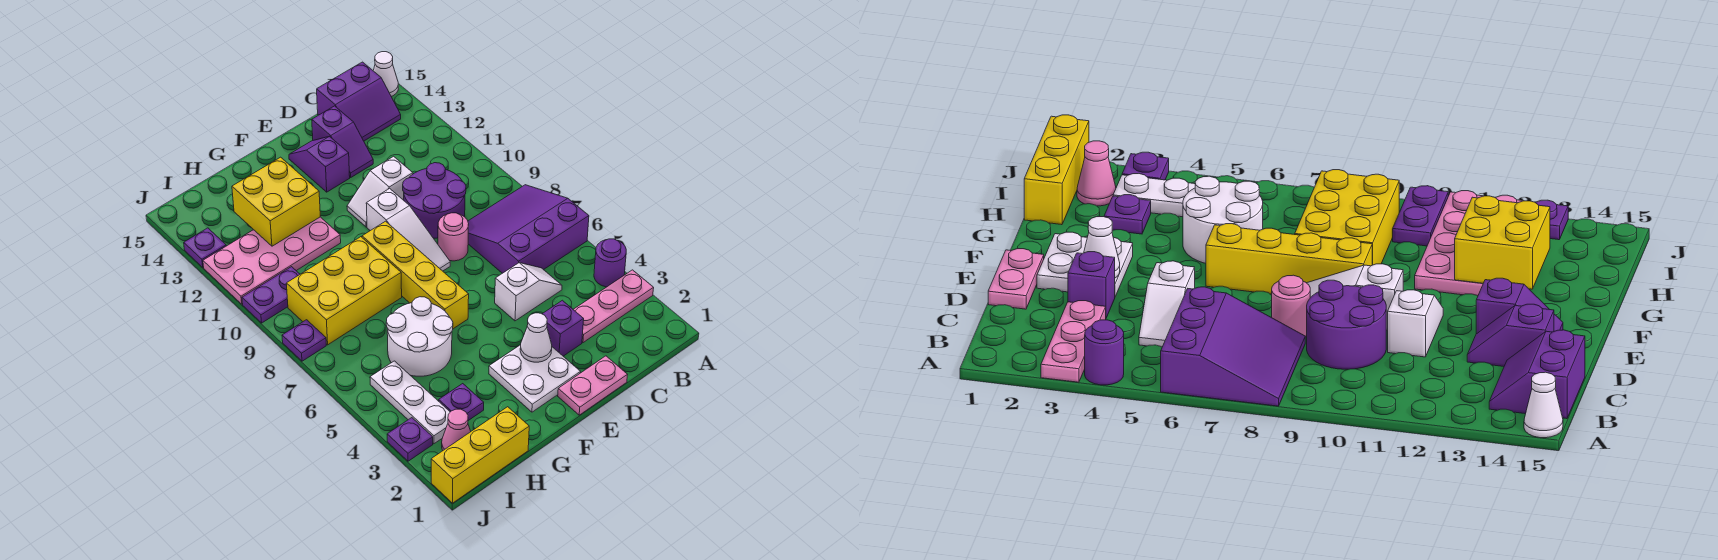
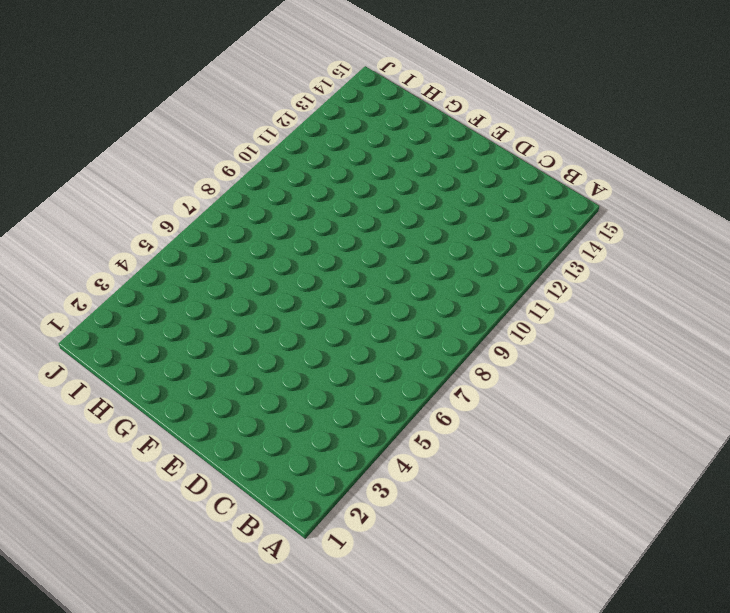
none -> pink 1x3 plate [573,270,654,343]
none -> purple 1x1 round brick [594,239,626,287]
none -> purple 3x3 slope [468,185,589,273]

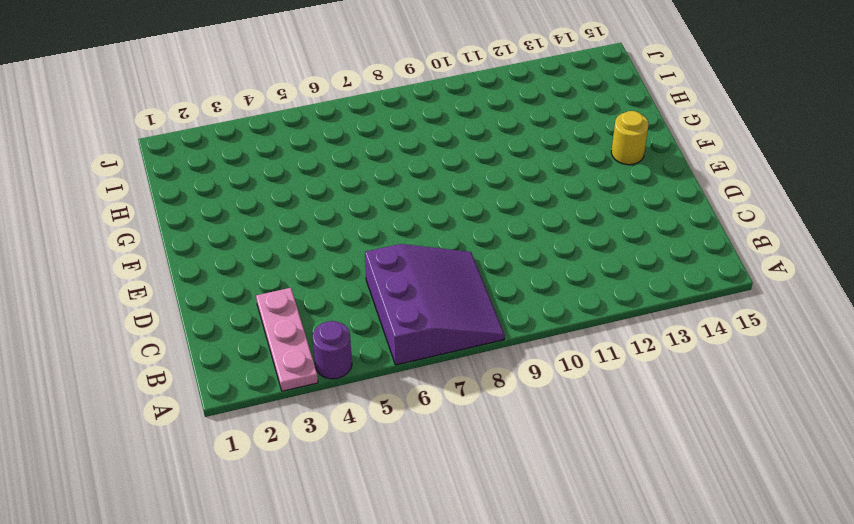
yellow 1x1 round brick [611,111,649,165] -> none
none -> white 1x1 cone [373,52,398,97]
none -> purple 2x2 slope [317,62,401,141]
none -> white 1x2 slope [495,263,562,321]

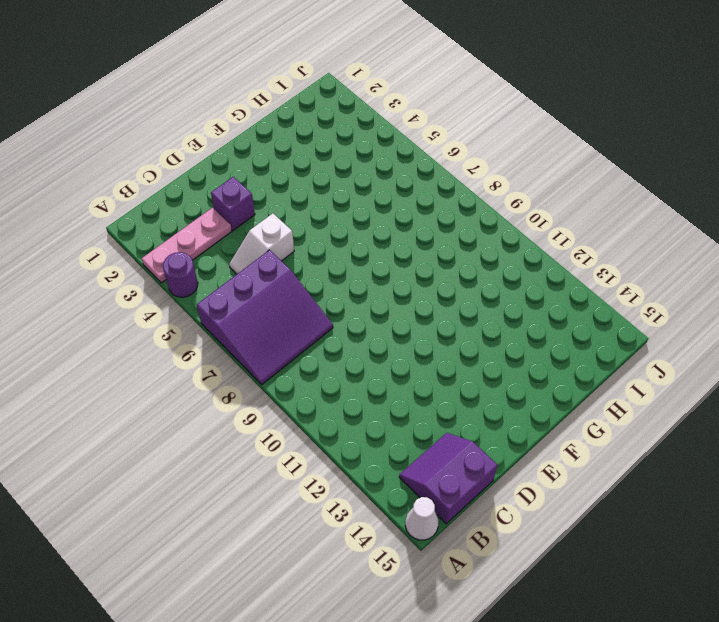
none -> purple 2x2 round brick [403,163,466,238]
none -> pink 1x2 plate [558,356,627,415]
none -> pink 1x1 round brick [438,213,469,261]

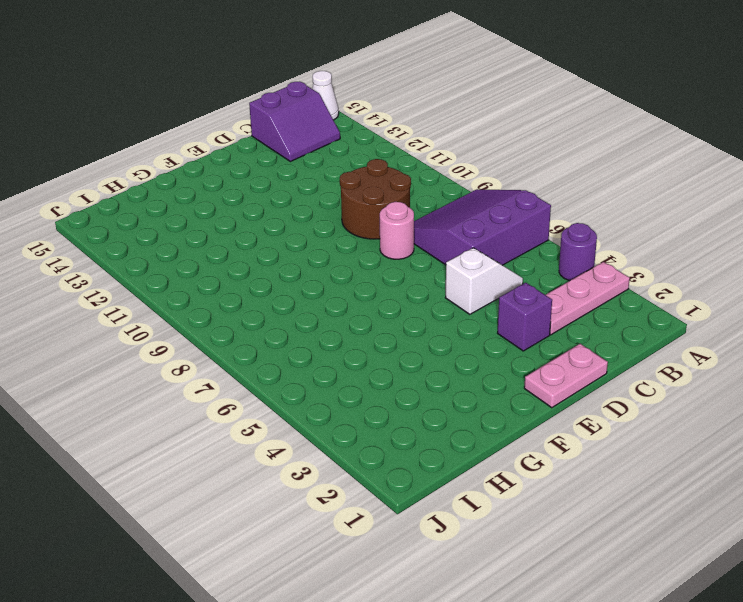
brown 2x2 round brick [340,159,411,239] -> purple 2x2 round brick [403,163,466,238]
none -> white 1x2 slope [347,156,413,227]
none -> purple 1x2 slope [312,106,373,177]
none -> white 2x2 plate [489,345,580,412]

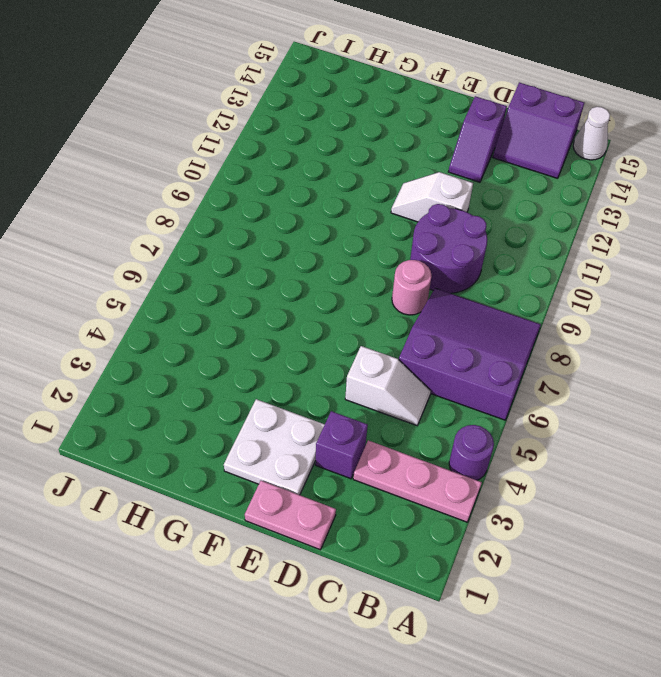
none -> white 1x3 slope [366,188,450,271]
none -> purple 1x2 slope [289,136,350,192]
none -> yellow 1x4 brick [362,221,469,329]

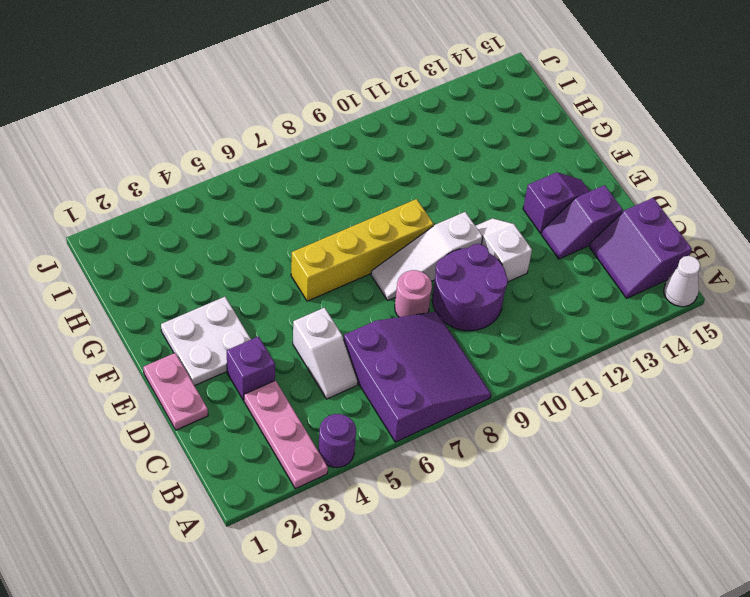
none -> white 2x2 round brick [386,297,453,376]
none -> yellow 2x3 brick [286,237,402,345]
none -> pink 2x4 plate [203,217,341,304]

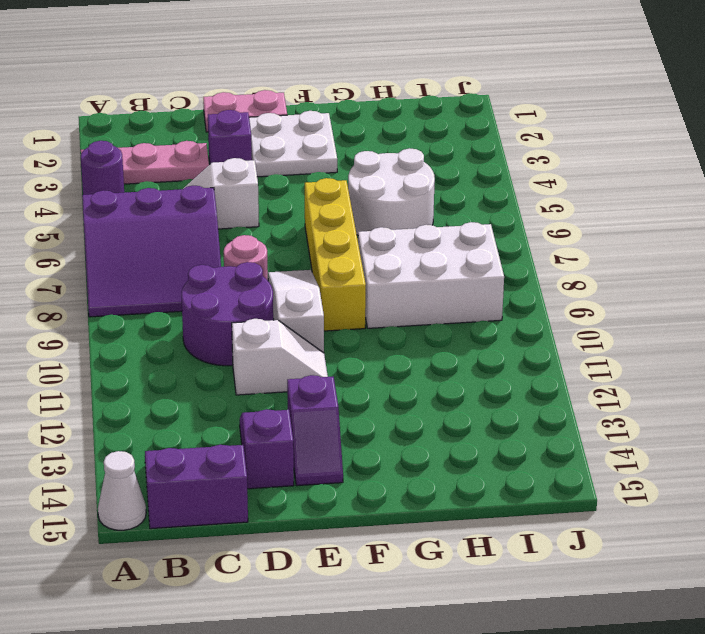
white 2x3 brick [358,222,504,328] -> yellow 2x3 brick [286,237,402,345]
none -> pink 2x4 plate [203,217,341,304]
none -> yellow 1x3 brick [431,407,529,503]
none -> purple 1x1 plate [439,384,484,421]

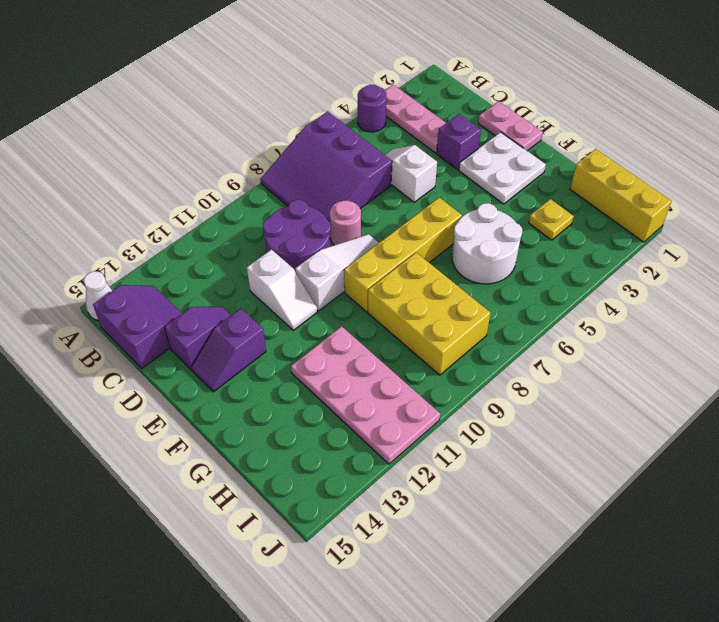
yellow 1x1 plate [529,199,574,240] -> purple 1x1 plate [439,384,484,421]
none -> pink 1x1 cone [442,409,471,450]
none -> white 1x3 plate [370,361,450,444]
none -> purple 1x2 plate [242,267,300,323]

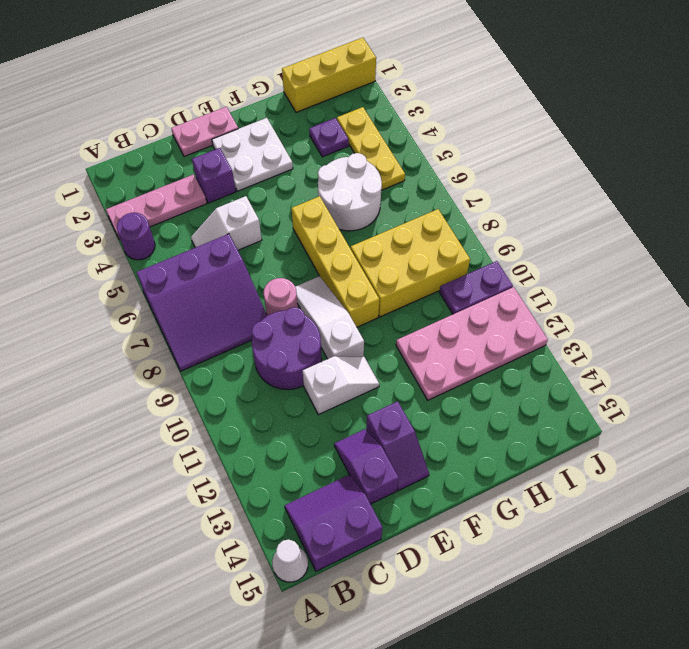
yellow 1x3 plate [337,107,405,190] -> white 1x3 plate [370,361,450,444]
none -> pink 1x1 cone [442,409,471,450]
none -> purple 1x1 plate [387,418,433,461]
none -> purple 1x1 plate [282,320,326,361]

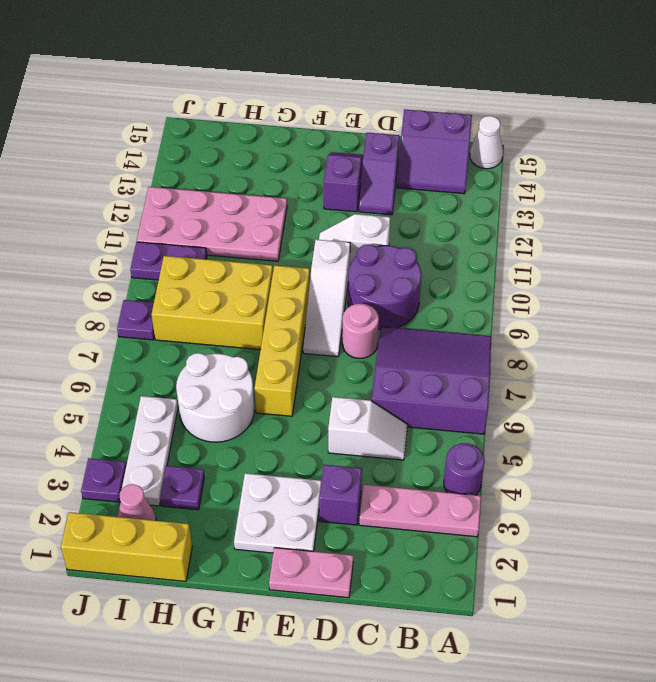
none -> purple 1x1 plate [184,228,226,267]
none -> white 1x1 cone [520,313,552,362]
none -> yellow 2x2 brick [232,157,320,246]

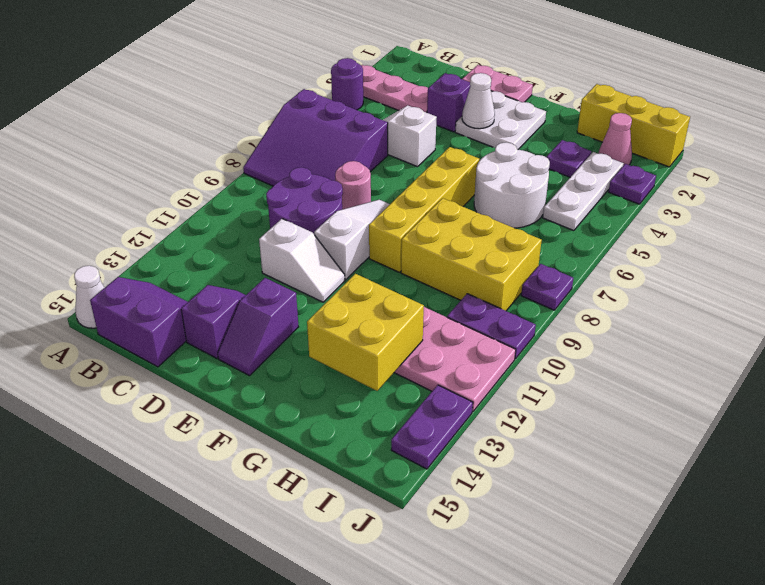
purple 1x2 plate [391,385,473,469] -> purple 1x1 plate [184,228,226,267]

